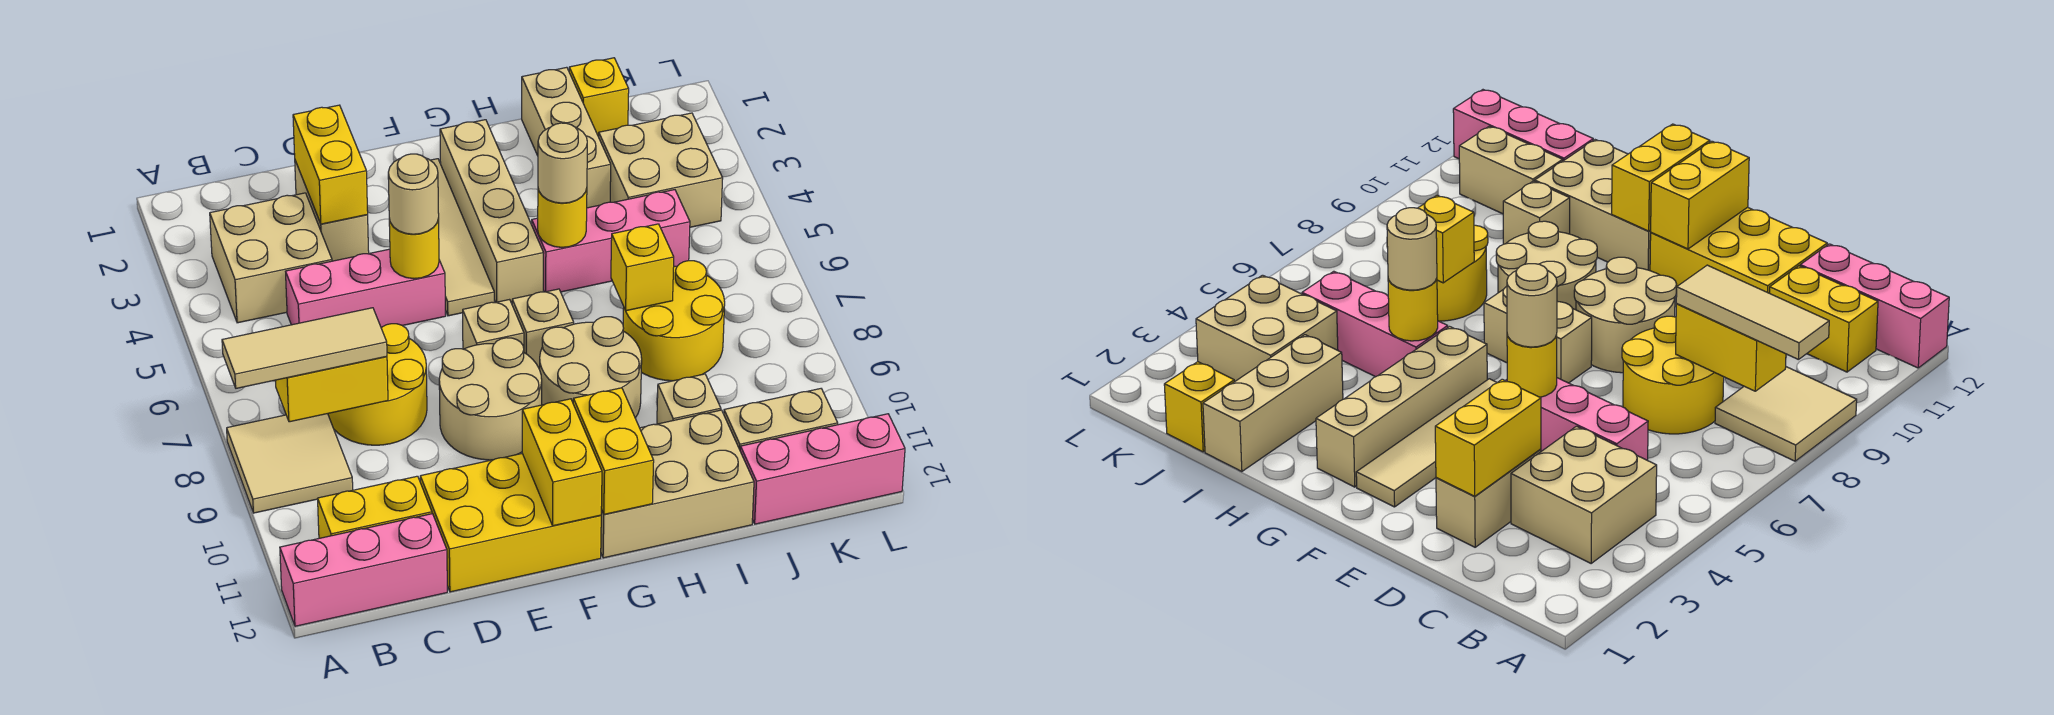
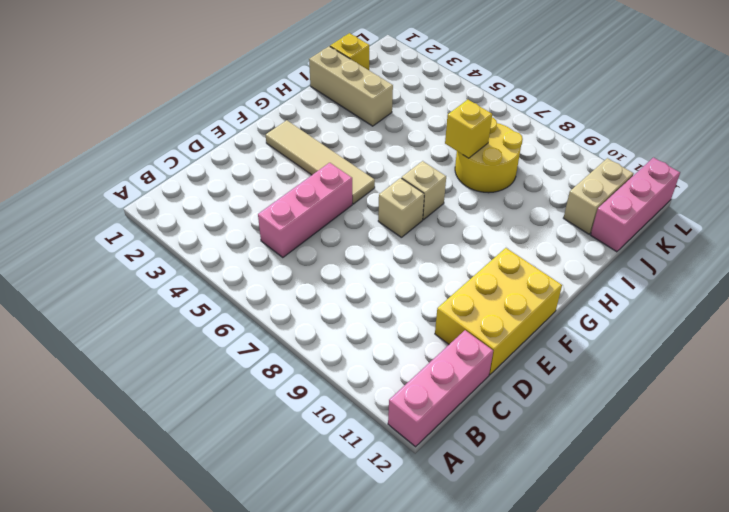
none -> tan 2x2 tile [227,414,353,513]
none -> tan 2x2 brick [210,193,332,323]
none -> yellow 1x2 brick [318,476,432,538]
none -> yellow 2x2 round brick [328,324,427,445]

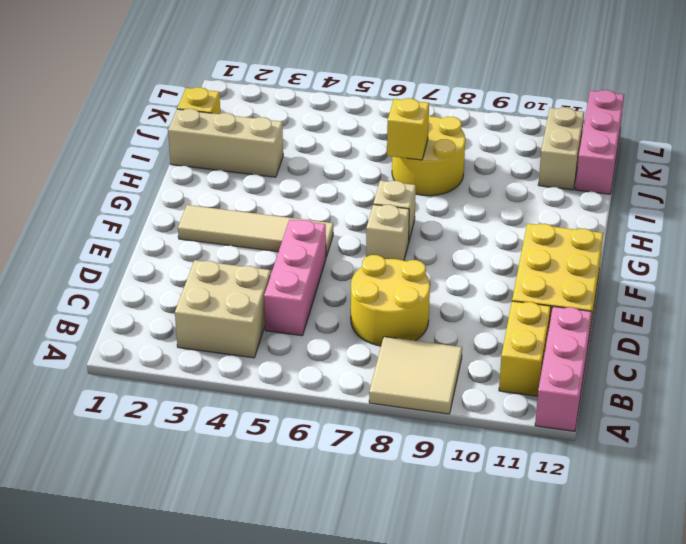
none -> tan 1x2 brick [295,161,369,261]
none -> tan 2x2 round brick [439,338,542,460]
none -> tan 1x4 brick [440,120,544,302]
none -> tan 2x2 round brick [540,317,642,418]

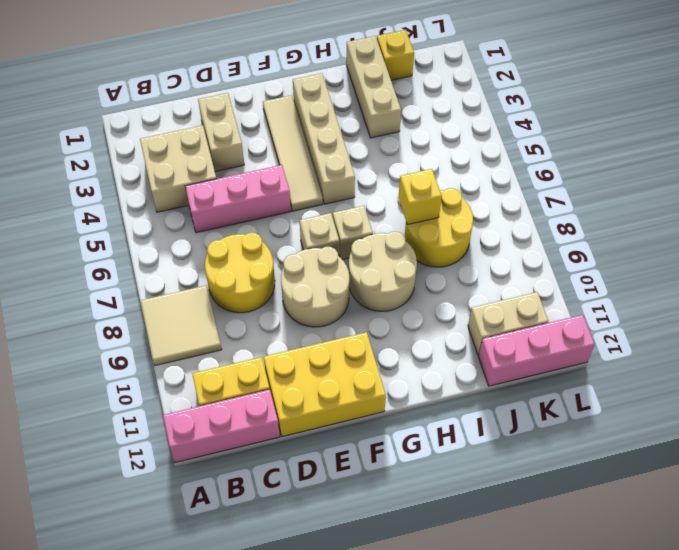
none -> tan 2x3 brick [601,410,754,558]
none -> pink 1x3 brick [532,190,690,292]
none -> tan 1x1 brick [657,374,721,424]
none -> tan 2x2 brick [599,113,723,227]

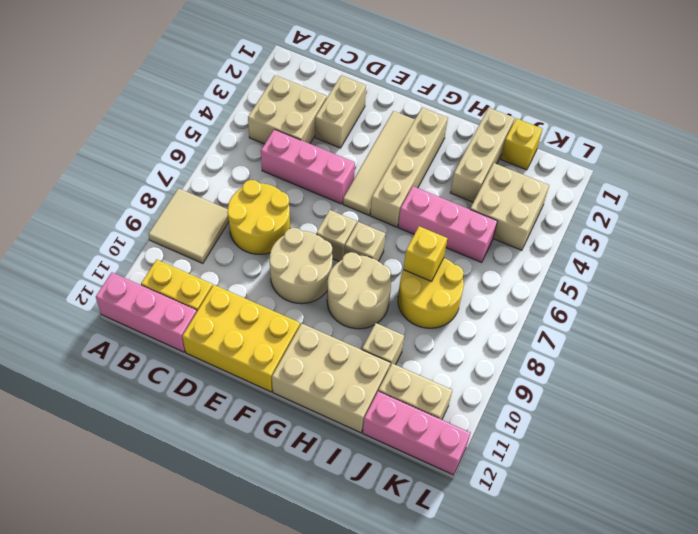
none -> yellow 1x2 brick [276,356,388,422]
none -> yellow 1x2 brick [293,105,368,224]
none -> yellow 1x1 round brick [389,219,439,279]
none -> yellow 1x2 brick [522,399,602,526]

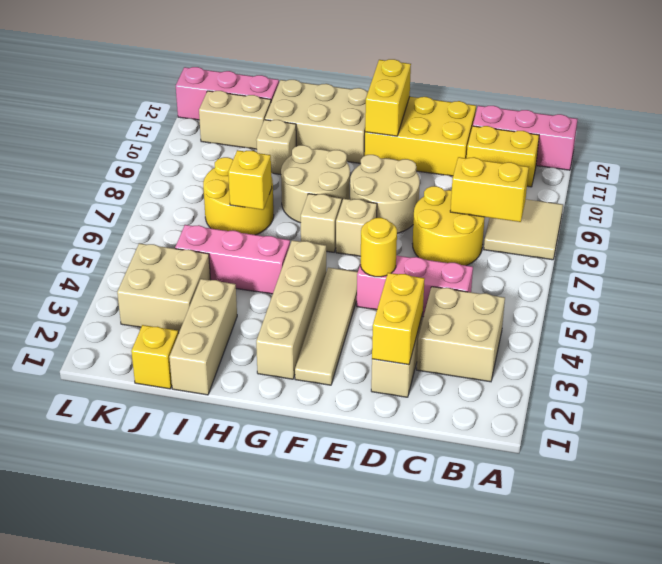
none -> yellow 1x2 brick [573,388,654,514]
none -> yellow 1x1 round brick [538,188,587,247]
none -> tan 1x3 tile [222,308,387,388]
none -> tan 1x1 round brick [388,154,439,234]

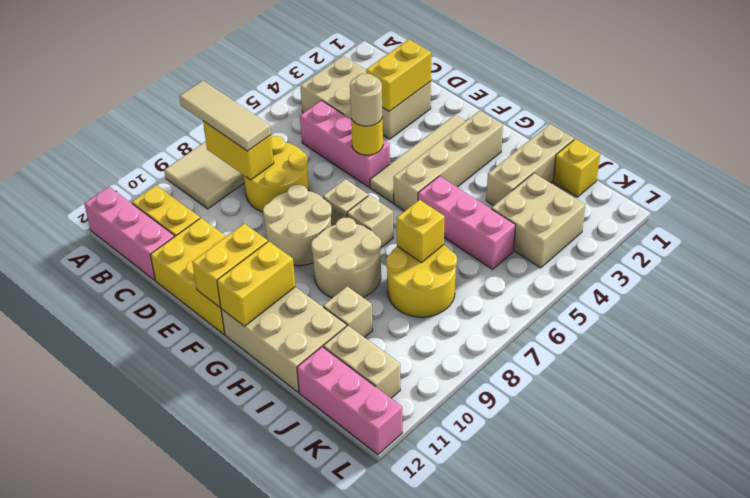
none -> yellow 1x1 round brick [538,188,587,247]
none -> tan 1x1 round brick [538,123,587,203]

